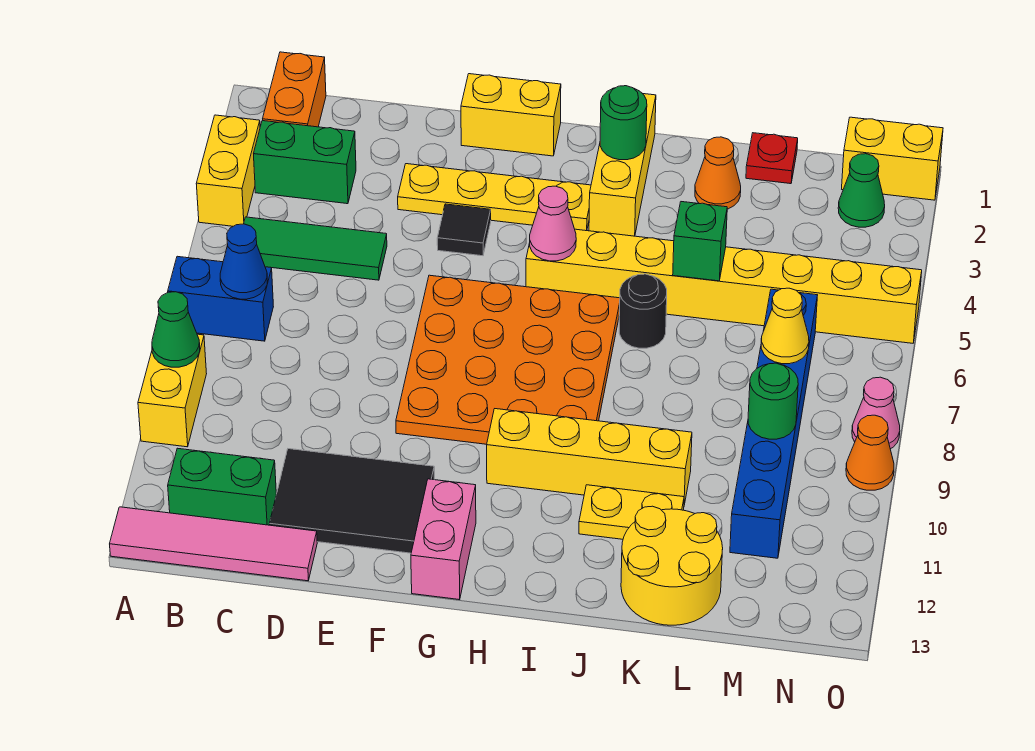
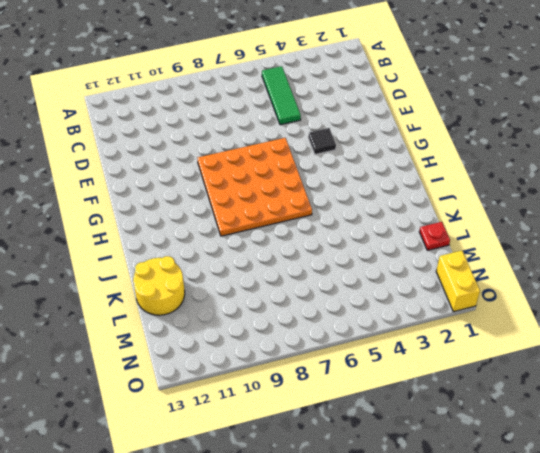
none -> yellow 1x2 brick [196,115,260,226]
none -> blue 1x2 brick [168,256,273,341]
none -> yellow 1x2 brick [138,334,207,447]
none -> pink 1x4 tile [110,507,317,581]

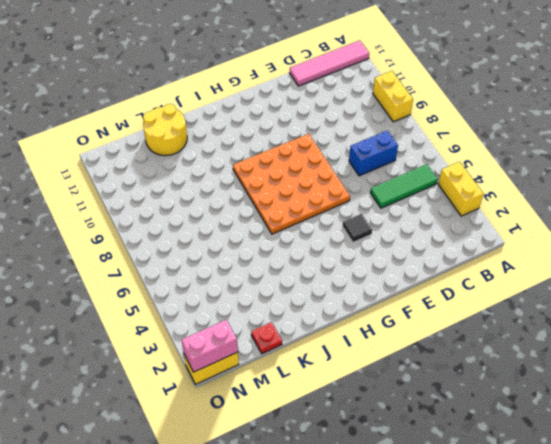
blue 1x2 brick [349,130,398,176] -> blue 1x2 brick moved to [168,256,273,341]
pink 1x2 brick [182,320,238,372] -> pink 1x2 brick turned to [411,479,476,600]
none -> orange 1x2 brick [263,52,326,127]
none -> green 1x2 brick [254,121,356,204]
none -> green 1x2 brick [168,448,276,525]
none -> black 2x3 tile [270,449,434,553]

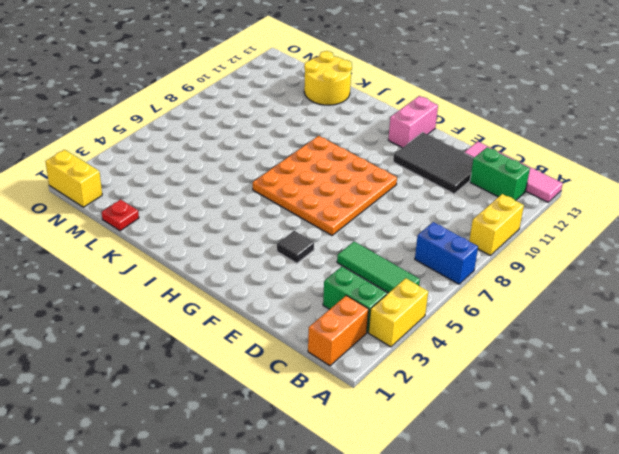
none -> yellow 1x4 plate [398,164,591,231]
none -> yellow 1x2 brick [461,74,561,156]
none -> yellow 1x8 brick [526,229,922,343]
none -> yellow 1x4 brick [487,409,692,505]

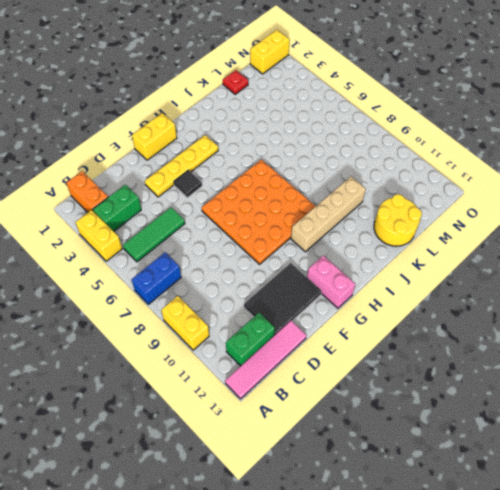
tan 1x4 brick [291,177,366,252] -> yellow 1x4 brick [487,409,692,505]
none -> yellow 1x8 brick [526,229,922,343]
none -> yellow 1x3 brick [589,94,656,236]
none -> black 1x1 round brick [619,274,667,348]
none -> yellow 1x2 plate [579,485,684,539]

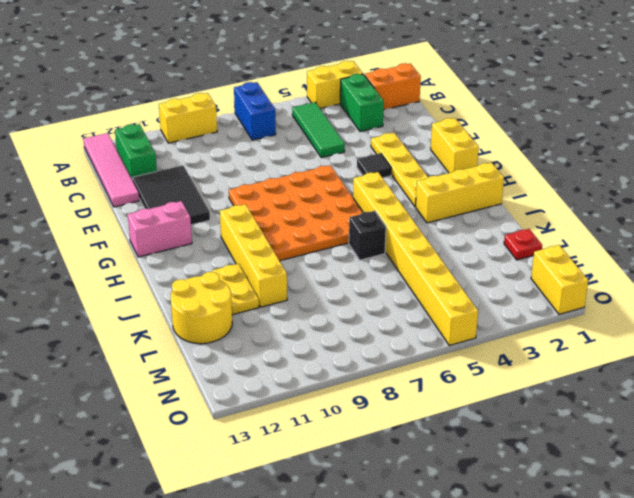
black 1x1 brick [349,211,386,260] -> black 1x1 round brick [619,274,667,348]
none -> orange 1x1 cone [695,137,741,209]
none -> blue 1x6 brick [730,289,817,558]
none -> green 1x1 cone [838,154,885,227]
none -> pink 1x1 cone [852,377,900,449]

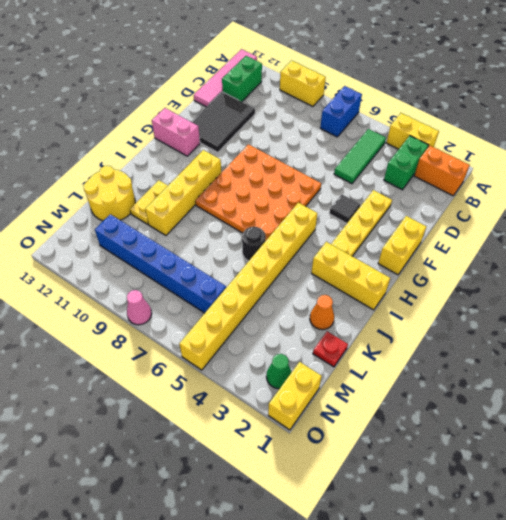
none -> orange 1x1 cone [846,415,894,490]
none -> green 1x1 cone [152,292,200,367]
none -> blue 1x1 cone [220,224,267,299]
none -> pink 1x1 cone [530,186,576,261]

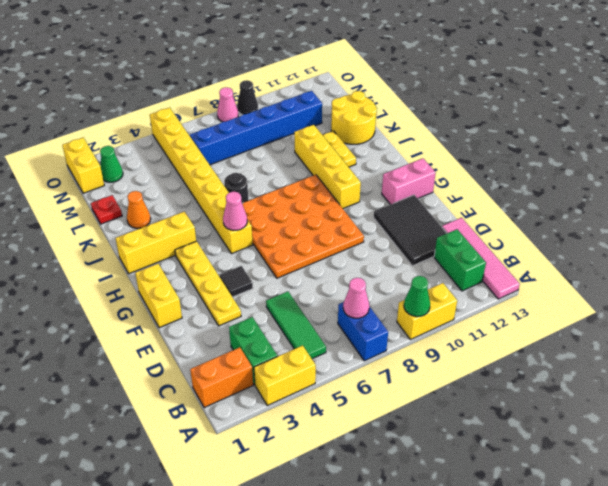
pink 1x1 cone [343,278,369,318] -> blue 1x1 cone [220,224,267,299]
black 1x1 cone [237,80,258,115] -> orange 1x1 cone [846,415,894,490]
none -> green 1x1 round brick [600,86,647,160]
none -> green 1x1 brick [673,202,727,281]
none -> yellow 1x1 cone [761,288,809,364]
none -> green 1x1 round brick [748,363,798,439]

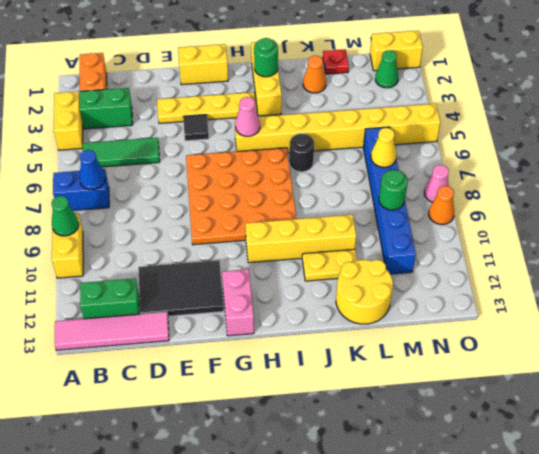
none -> green 1x1 brick [673,202,727,281]

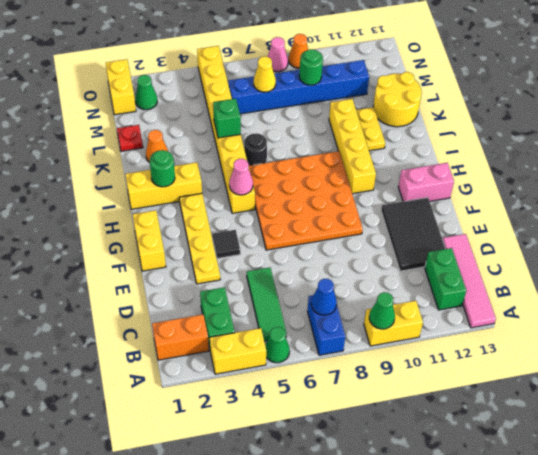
green 1x1 cone [265,327,290,363] -> none

